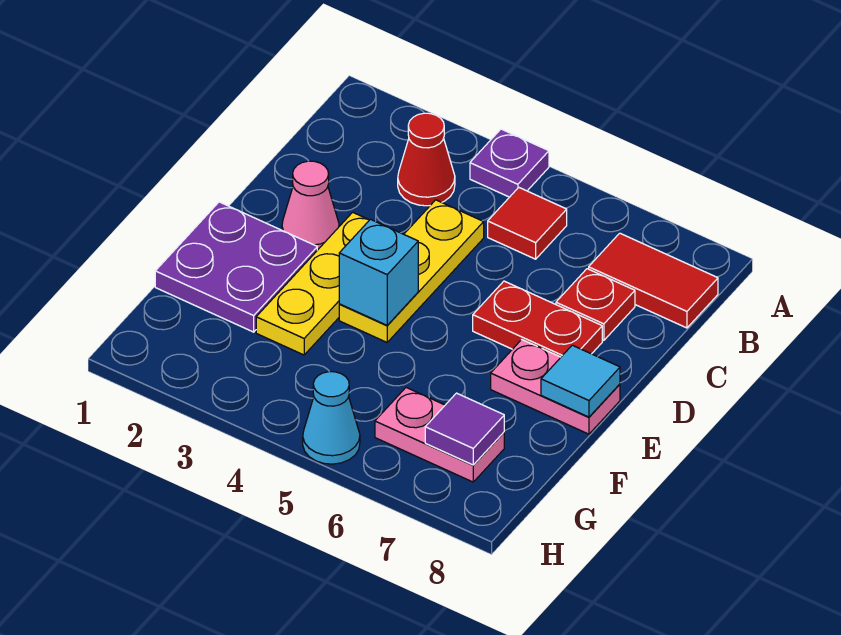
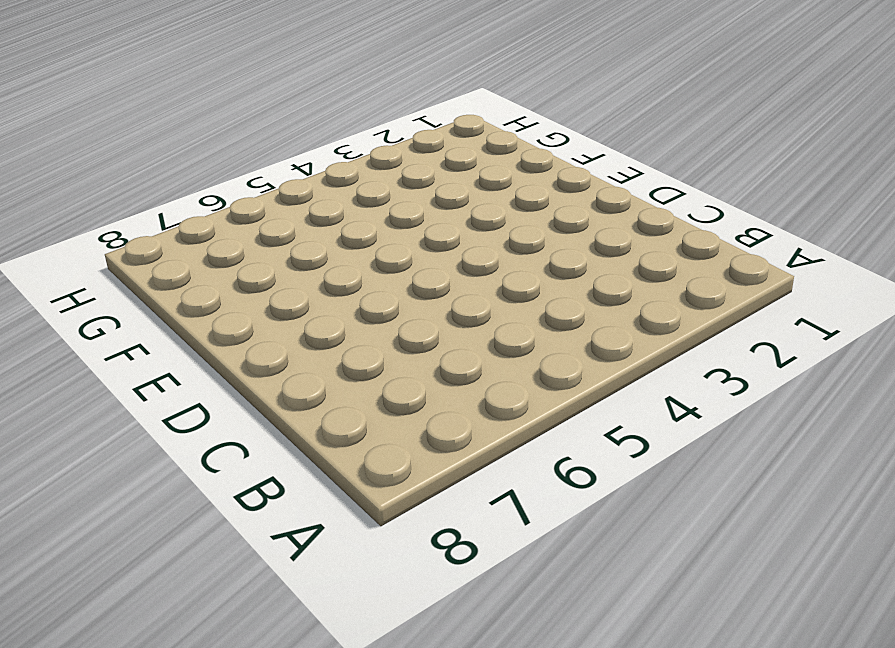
none -> purple 1x1 plate [470,129,549,197]
none -> red 1x1 cone [398,113,455,206]
none -> red 1x1 tile [488,188,567,259]

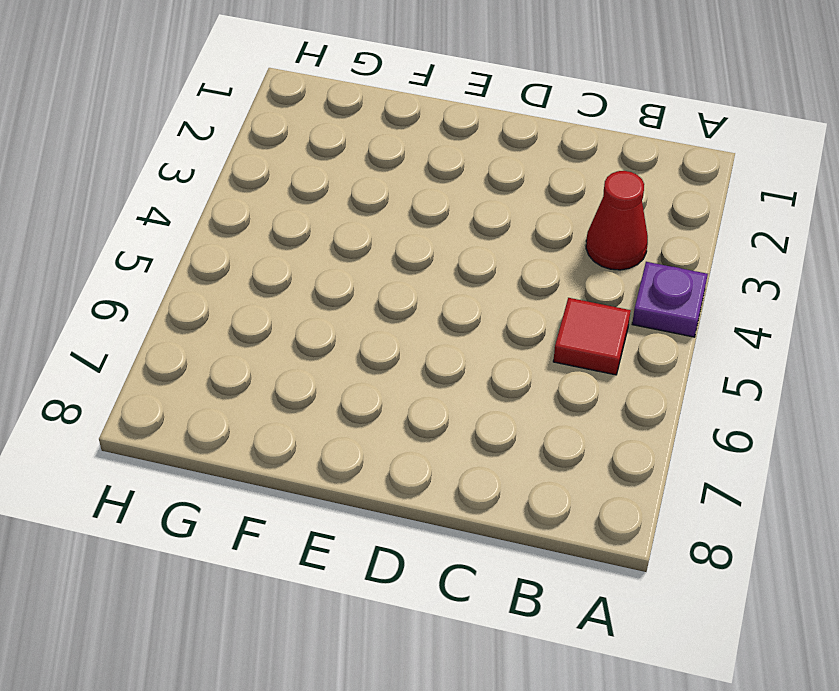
none -> red 1x2 tile [589,233,718,328]
none -> yellow 1x3 plate [339,200,484,342]
none -> red 1x1 plate [556,269,635,340]

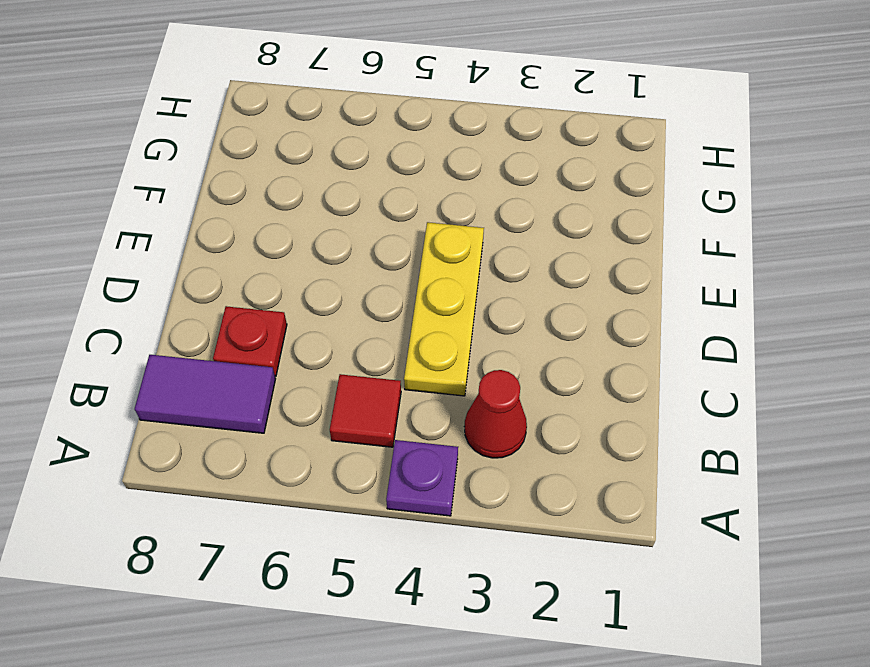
purple 1x2 tile [135,355,275,433] -> red 1x2 tile [589,233,718,328]
none -> pink 1x1 cone [282,161,339,250]
none -> yellow 1x3 plate [256,212,369,355]
none -> red 1x2 plate [473,281,602,357]

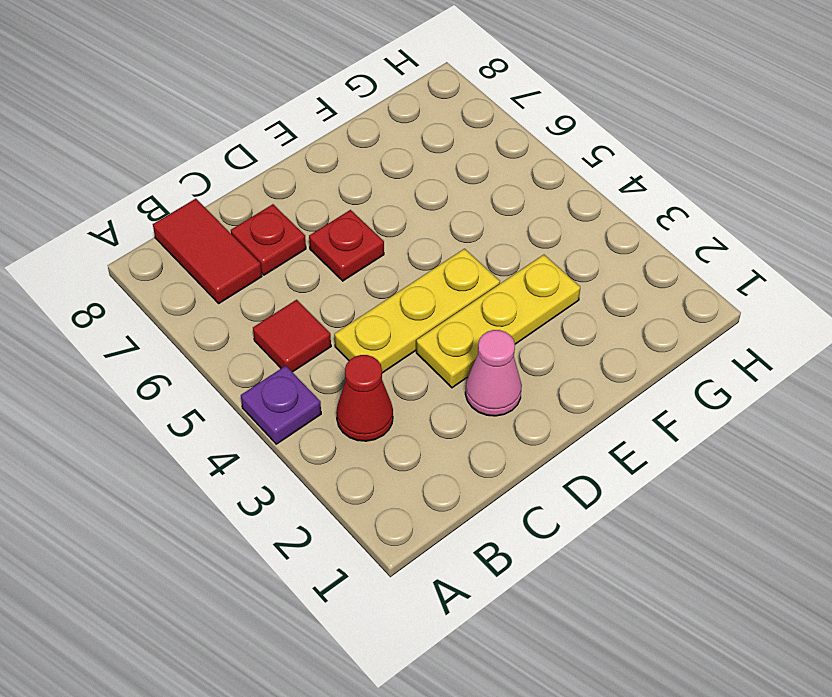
red 1x1 plate [309,210,384,281] -> red 1x2 plate [473,281,602,357]
none -> purple 2x2 plate [155,202,317,332]
none -> pink 1x2 plate [491,340,620,434]
none -> pink 1x2 plate [375,388,504,482]

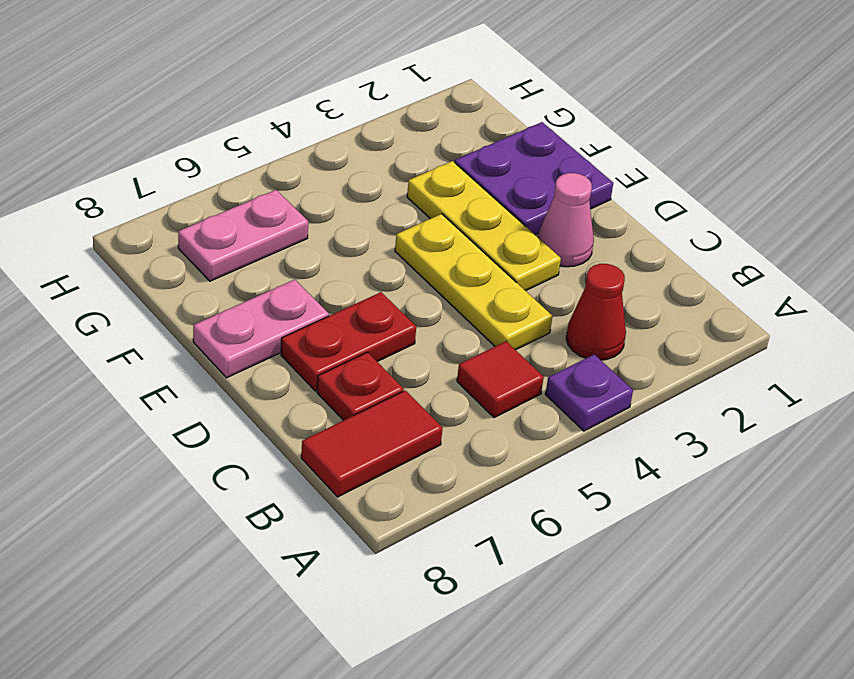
none -> cyan 1x1 cone [303,372,360,464]
none -> cyan 1x1 brick [339,219,418,325]
none -> cyan 1x1 tile [541,345,620,417]

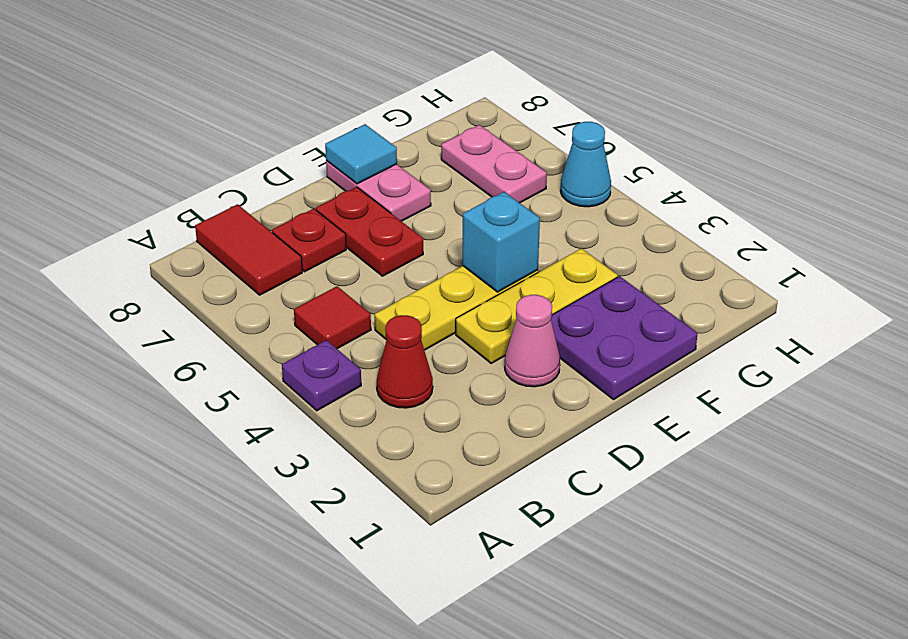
none -> purple 1x1 tile [425,393,504,465]

